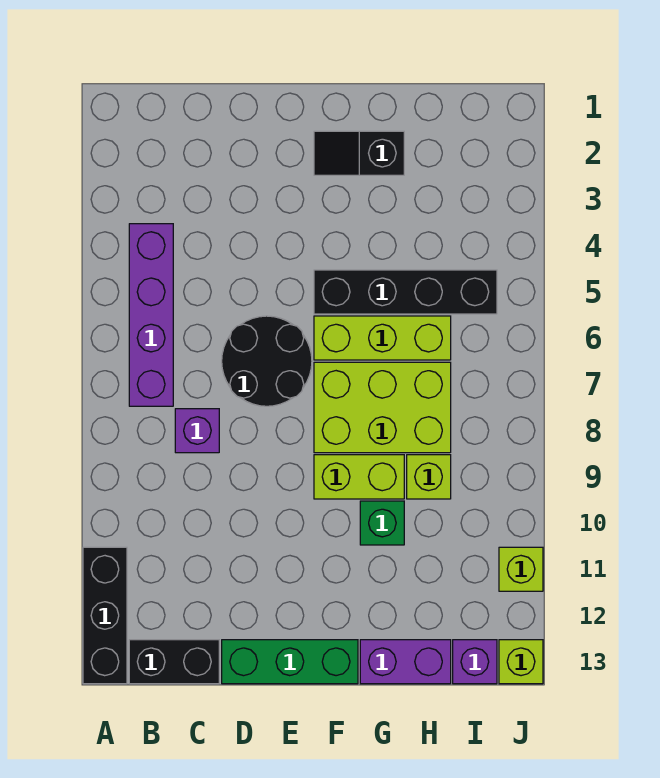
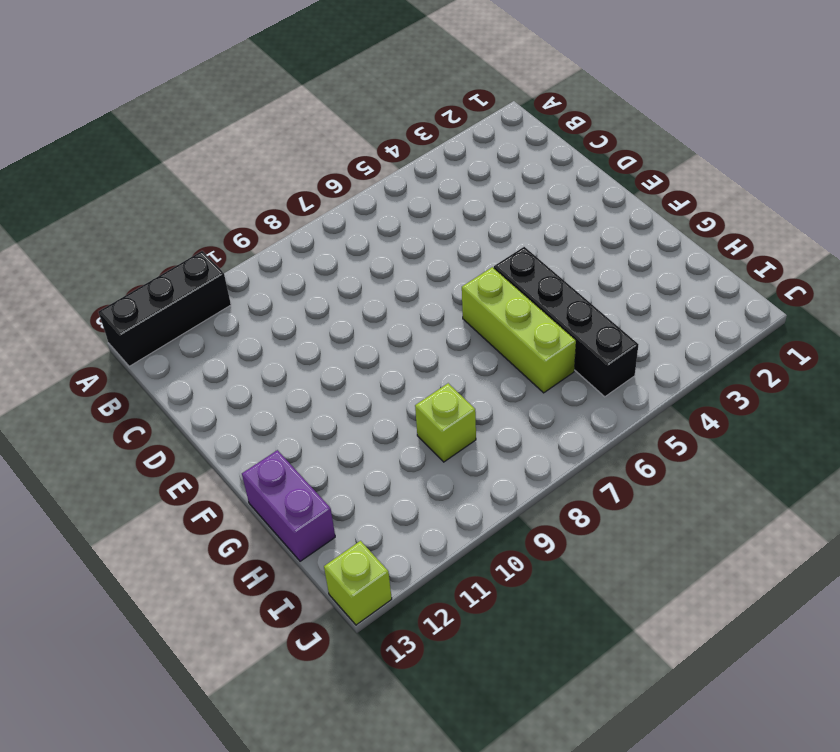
none -> purple 1x4 brick [129,224,173,406]
none -> black 1x2 brick [129,640,219,684]
none -> purple 1x1 brick [175,409,219,453]

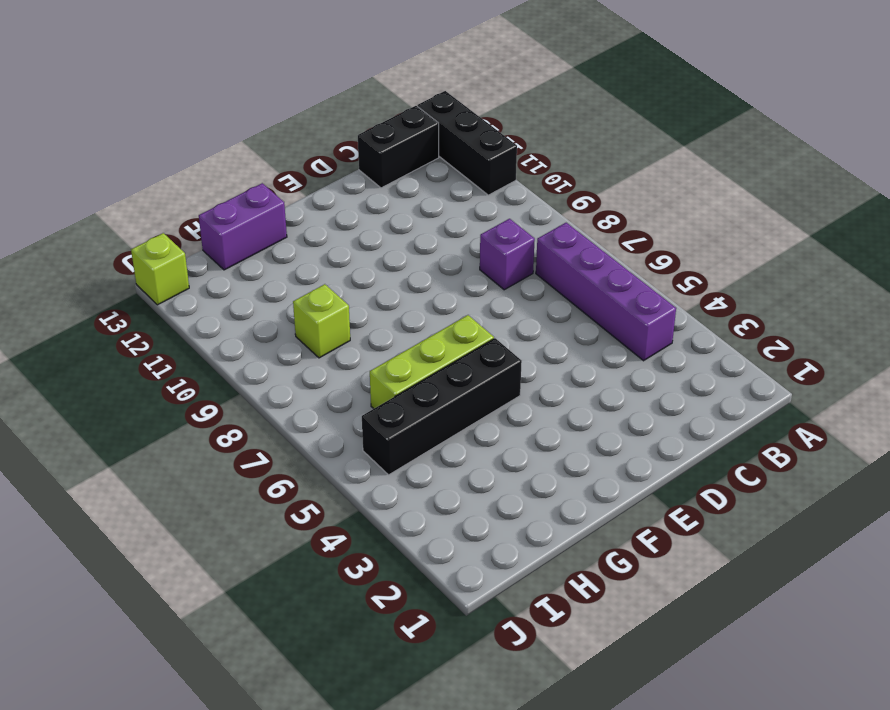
none -> black 2x2 round brick [222,316,312,406]
none -> green 1x3 brick [222,640,358,684]
none -> black 1x2 slope [314,131,404,175]

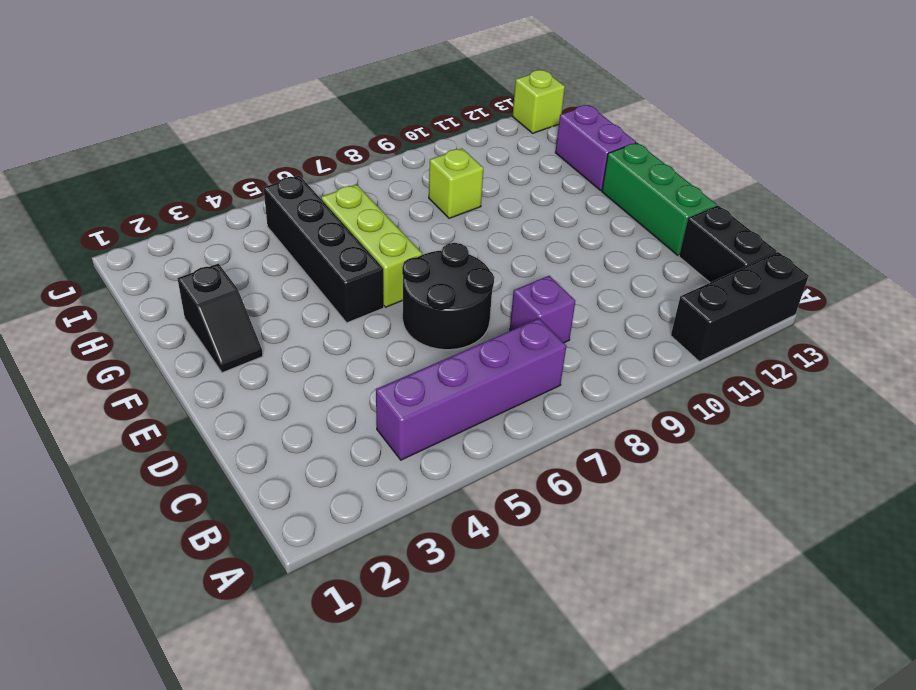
none -> lime 2x3 brick [314,362,451,453]
none -> lime 1x2 brick [314,455,404,499]
none -> green 1x1 brick [360,501,404,545]

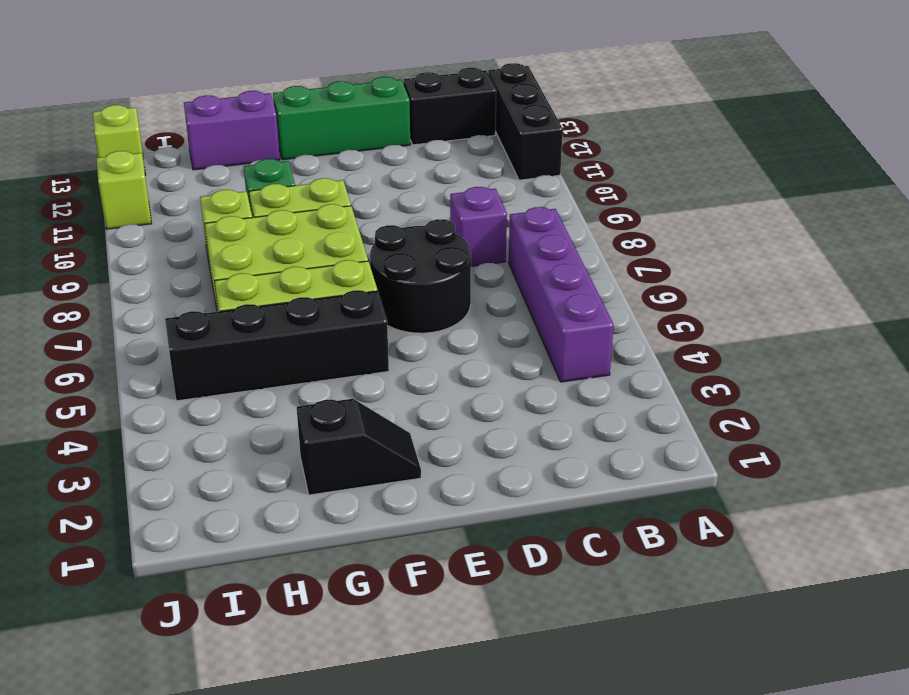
none -> purple 1x1 brick [453,640,497,684]

